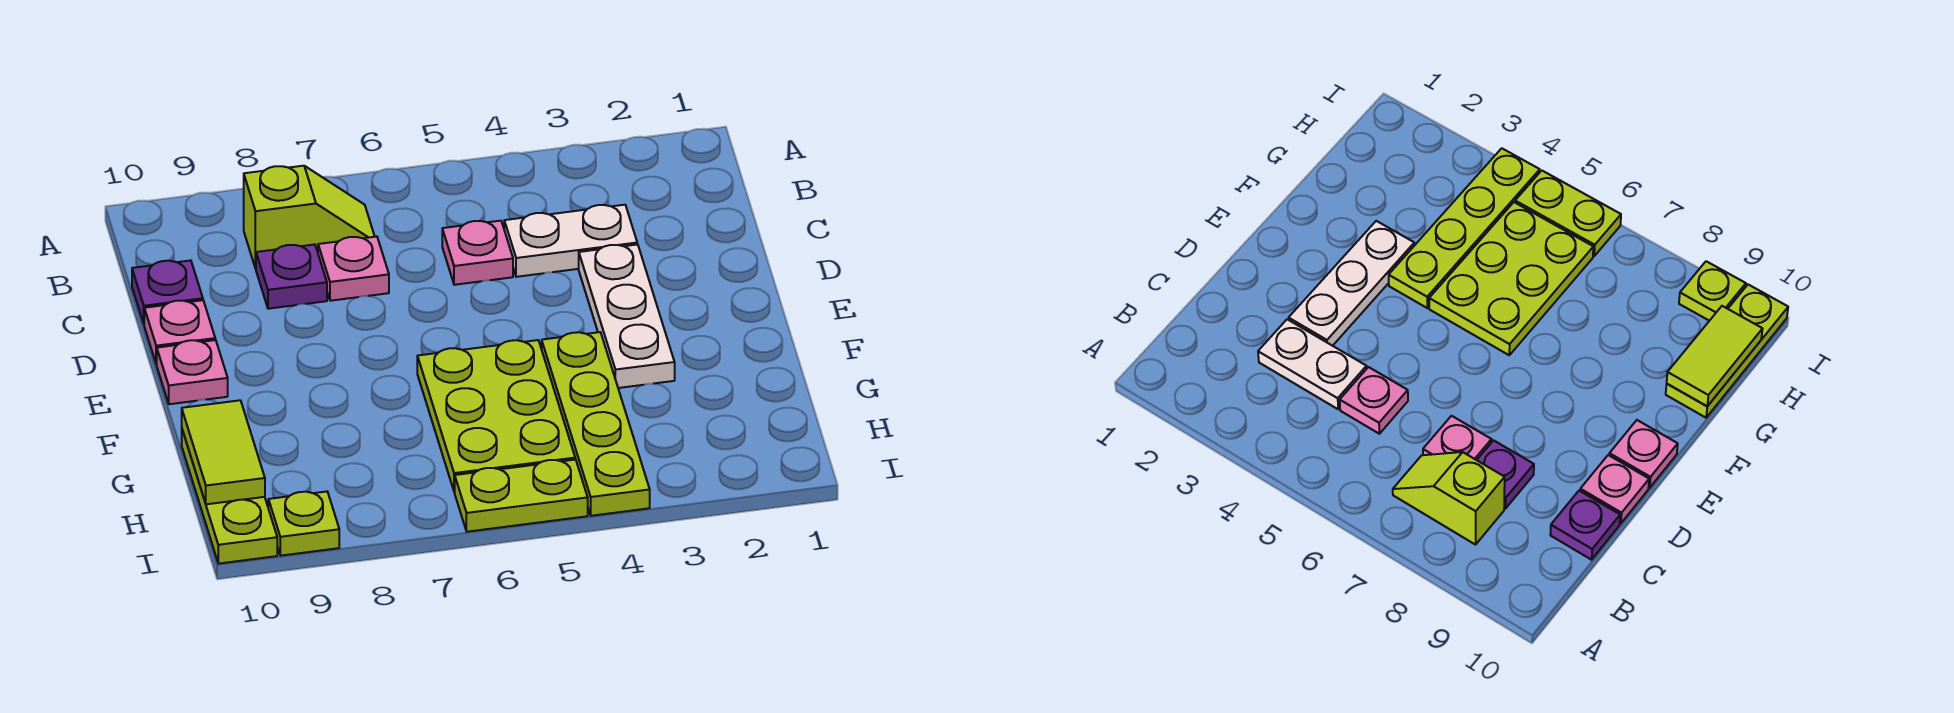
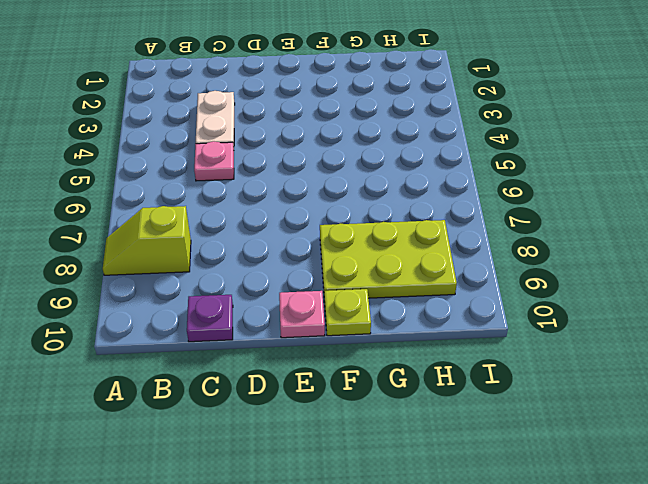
lime 1x2 slope [103,206,191,275] -> lime 1x2 slope turned to [244,166,375,269]
lime 2x3 plate [320,220,457,298] -> lime 2x3 plate moved to [417,340,575,492]
lime 1x1 plate [324,289,371,336] -> lime 1x1 plate moved to [268,492,339,556]
none -> pink 1x1 plate [318,237,389,301]
none -> purple 1x1 plate [256,244,327,309]
none -> white 1x3 plate [579,244,675,388]

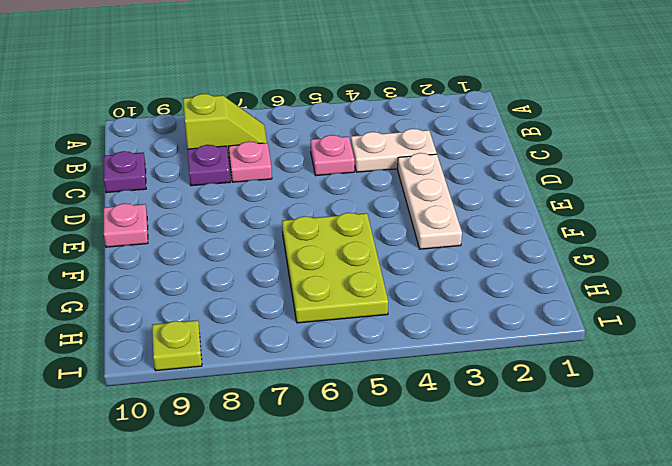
none -> pink 1x1 plate [144,300,215,364]
none -> lime 1x4 plate [542,332,650,516]
none -> lime 1x3 plate [182,430,277,564]

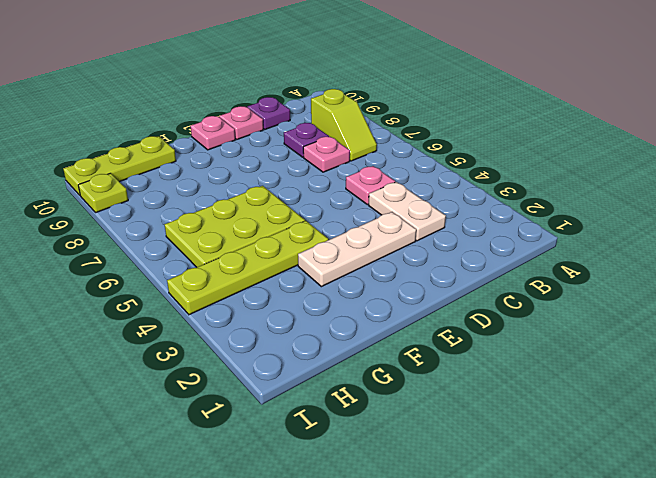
none -> lime 1x2 plate [455,460,588,532]
none -> lime 1x2 tile [182,400,265,504]

